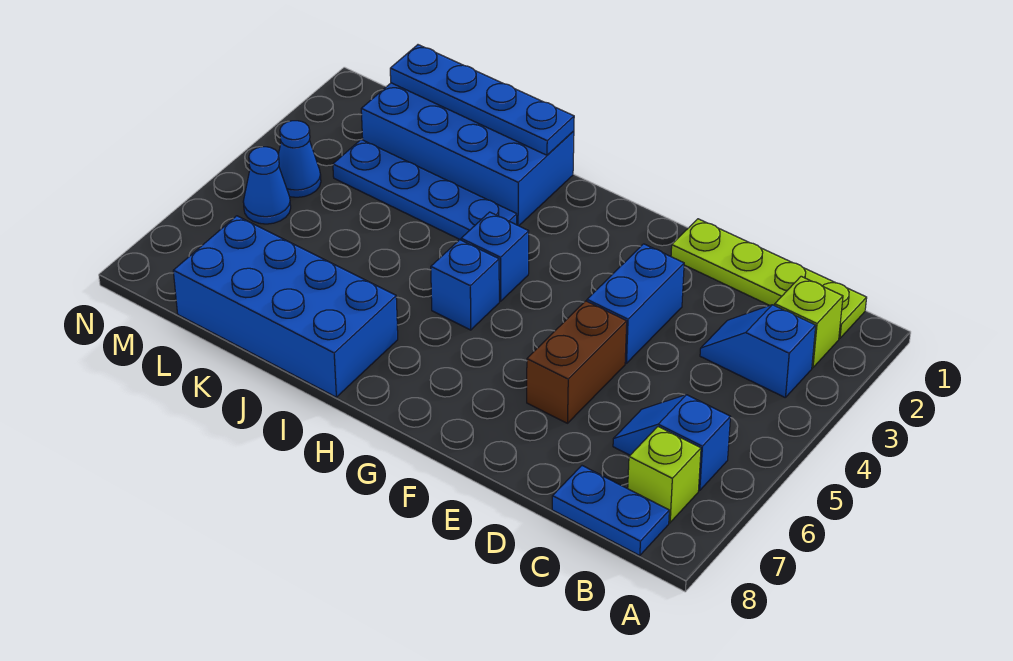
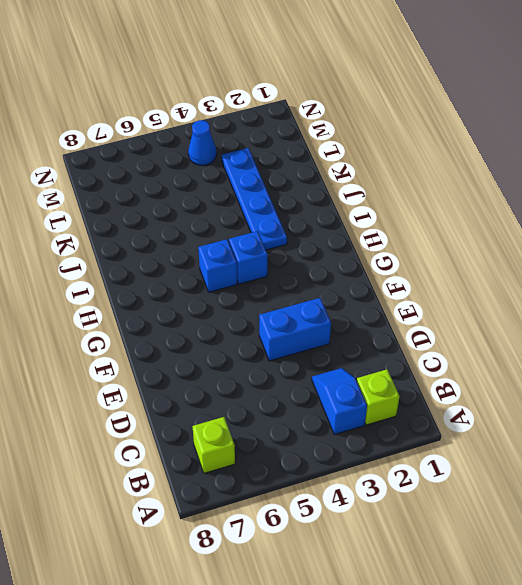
none -> lime 1x4 plate [671,219,867,339]
none -> blue 1x2 slope [613,395,731,490]
none -> blue 1x2 plate [552,466,669,556]

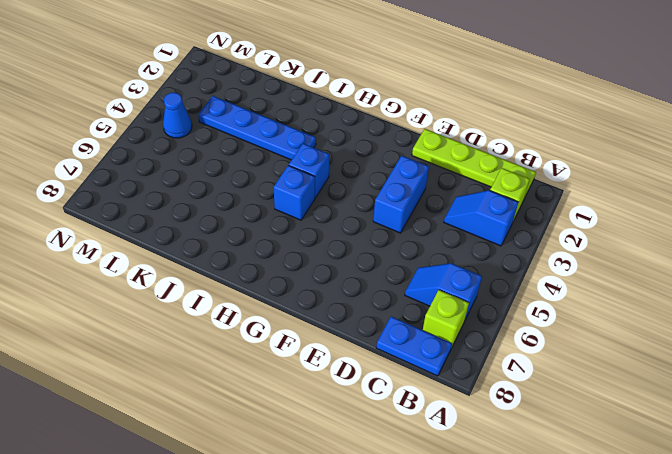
none -> brown 1x2 brick [527,301,627,423]
none -> blue 2x4 brick [361,83,574,226]
none -> blue 2x4 brick [173,216,398,397]

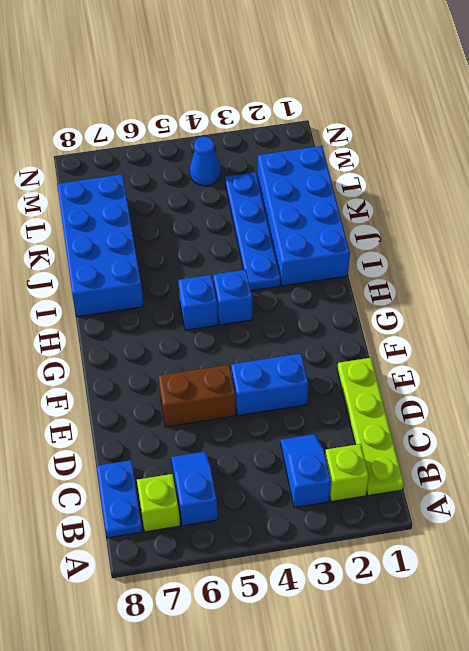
none -> blue 1x1 cone [243,147,291,224]
none -> blue 1x4 plate [390,45,574,155]

